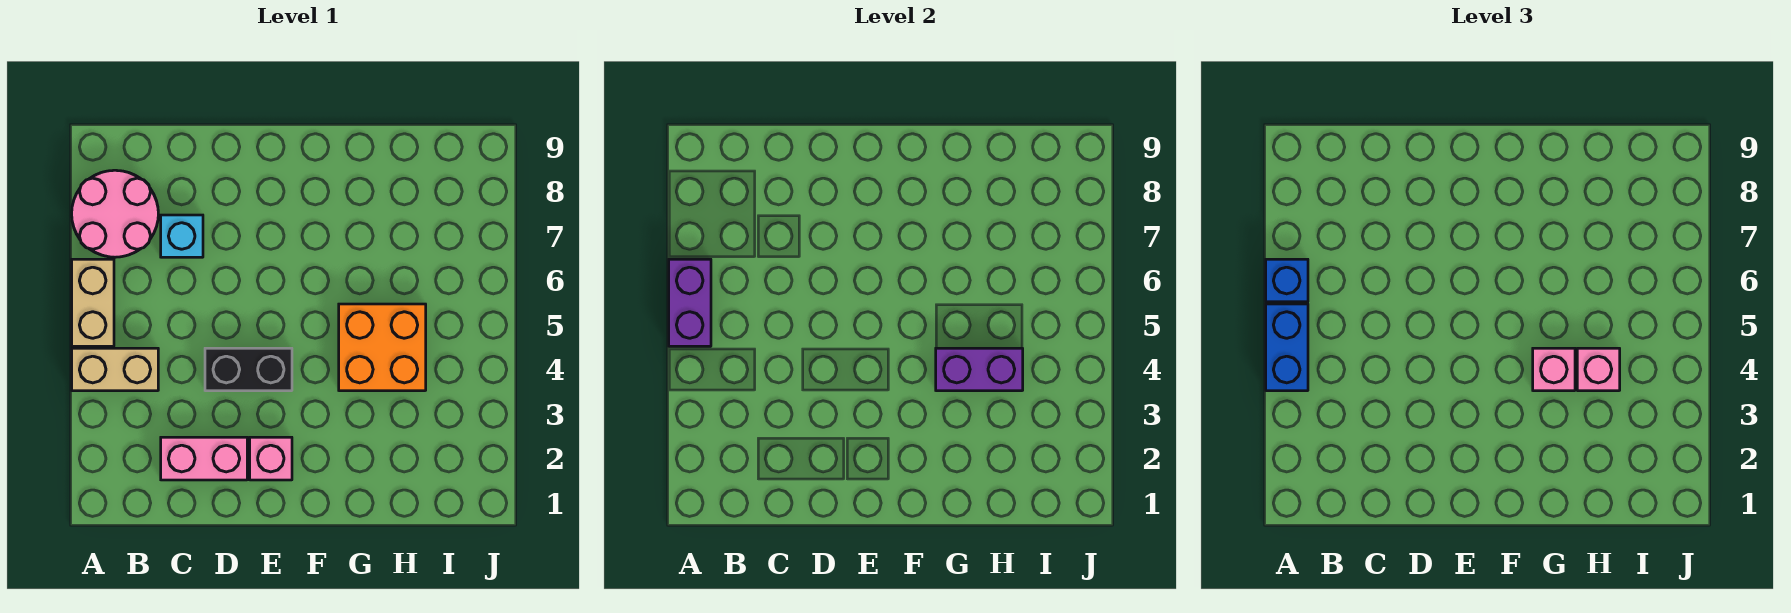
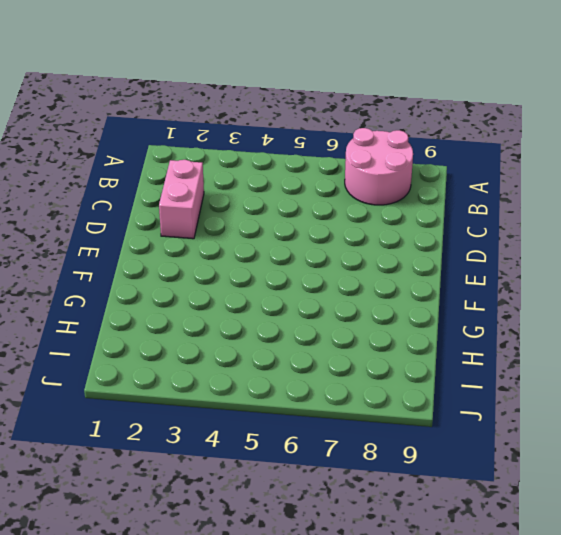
none -> tan 1x2 brick [72,348,158,391]
none -> tan 1x2 brick [72,259,114,346]
none -> cyan 1x1 brick [161,215,203,257]

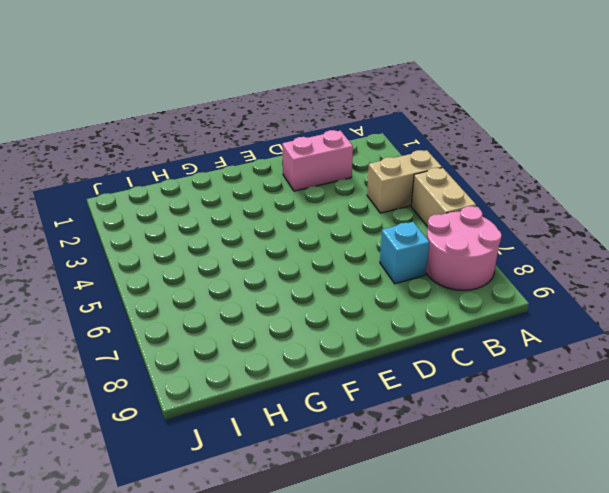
none -> black 1x2 brick [205,348,292,391]
none -> pink 1x1 brick [250,437,292,480]
none -> orange 2x2 brick [339,304,426,391]

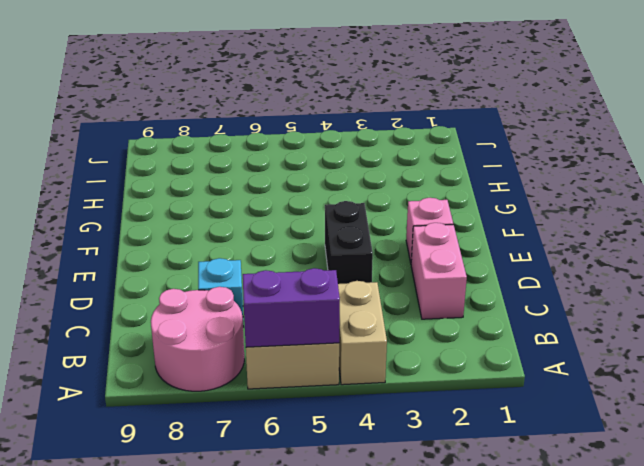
none -> orange 2x2 brick [339,304,426,391]
none -> purple 1x2 brick [936,348,1023,391]
none -> blue 1x2 brick [1266,304,1308,391]

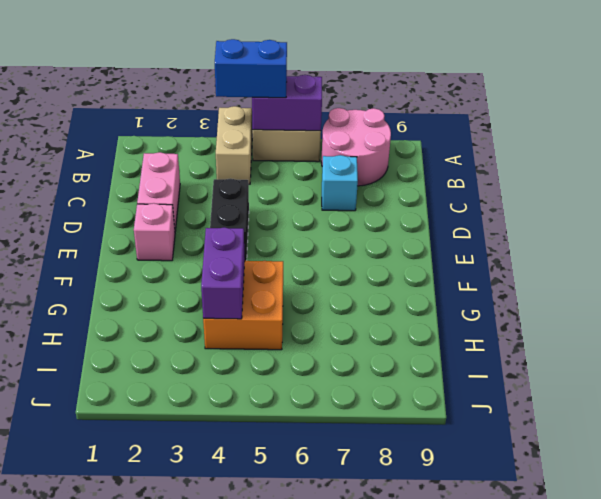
none -> blue 1x1 brick [1266,259,1308,302]
none -> pink 1x1 brick [1533,348,1575,391]
none -> pink 1x1 brick [1577,348,1620,391]

